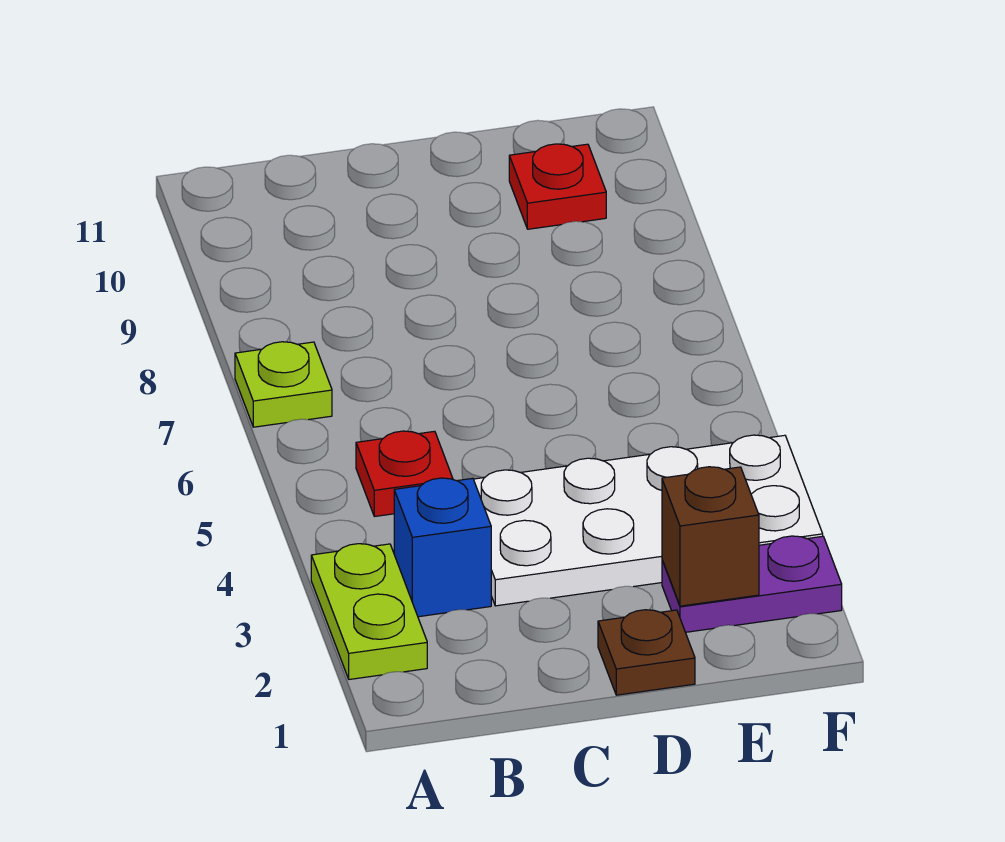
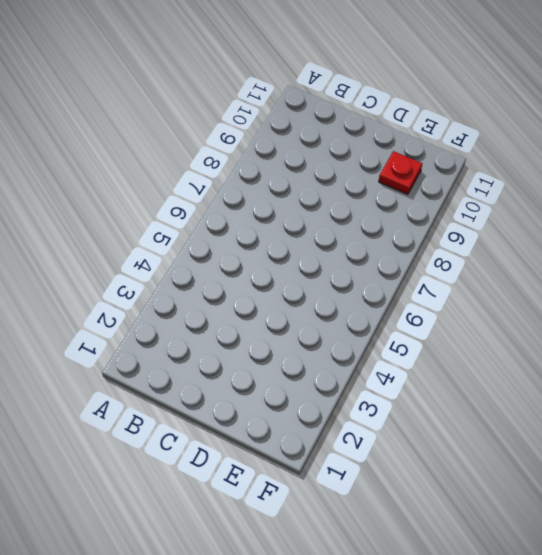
none -> lime 1x2 plate [311,544,427,679]
none -> lime 1x1 plate [235,342,332,427]

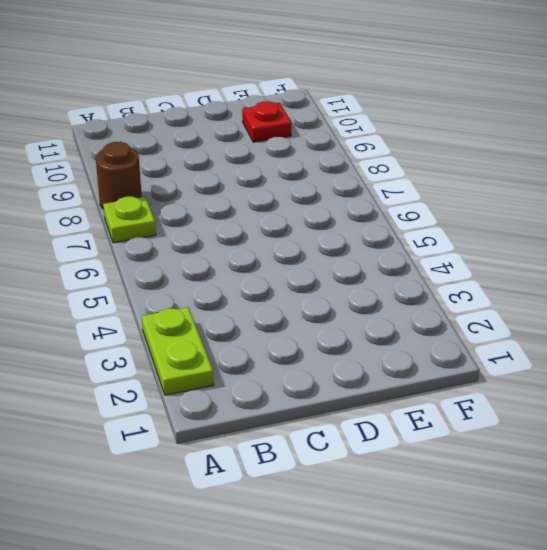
brown 1x1 round brick [96,142,142,209] -> none
none -> blue 1x1 brick [394,478,491,617]
none -> red 1x1 plate [356,431,453,517]

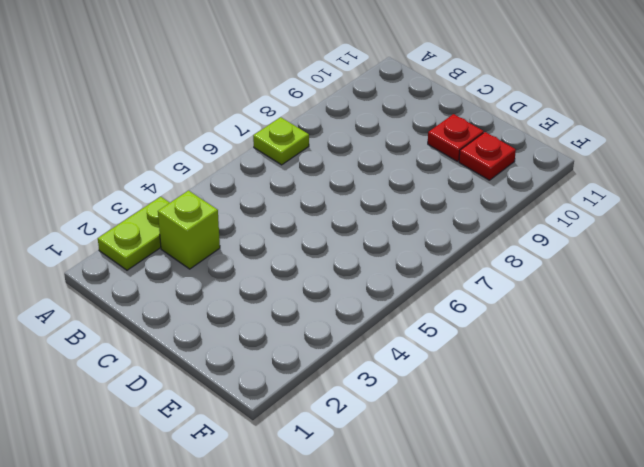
lime 1x1 brick [158,190,220,269] -> blue 1x1 brick [394,478,491,617]
red 1x1 plate [428,114,484,161] -> red 1x1 plate moved to [356,431,453,517]
none -> white 2x4 plate [474,435,823,606]
none -> brown 1x1 plate [598,610,695,695]

